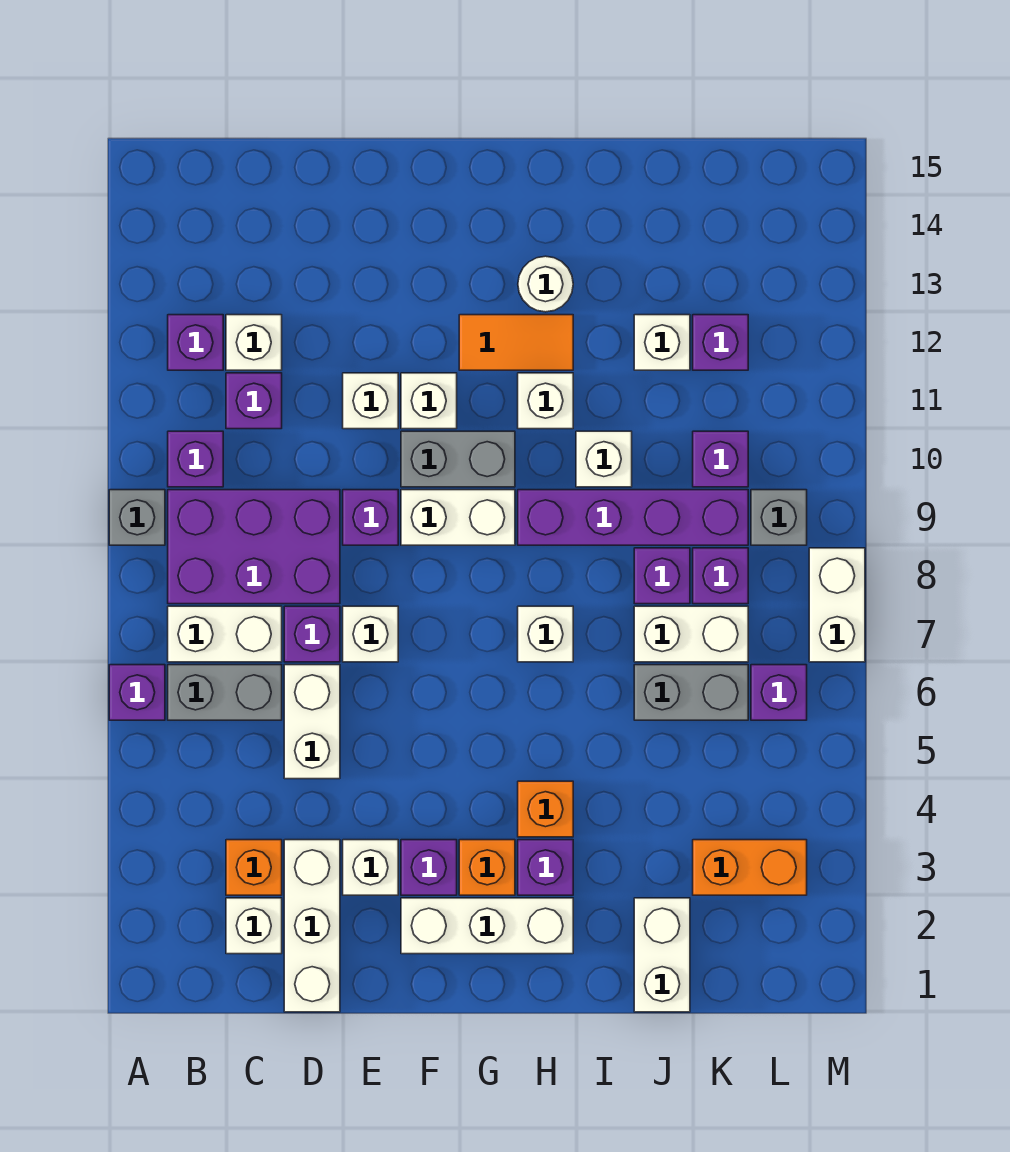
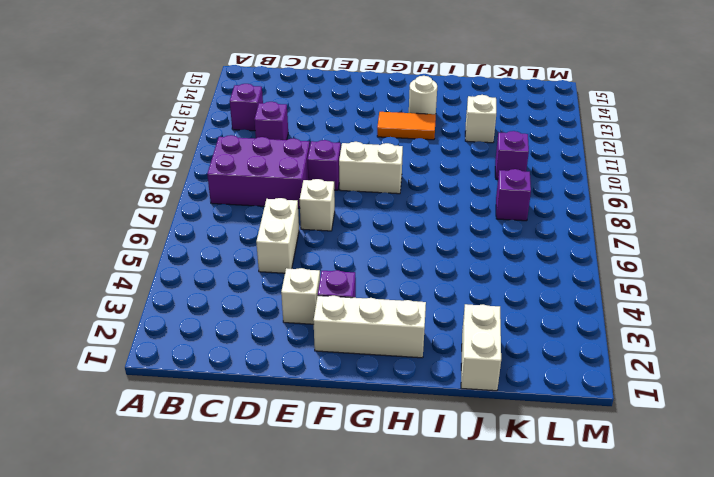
none -> purple 1x1 brick [109,665,165,720]
none -> grey 1x1 brick [109,490,165,545]
none -> grey 1x2 brick [168,665,282,720]
none -> white 1x2 brick [168,606,282,662]

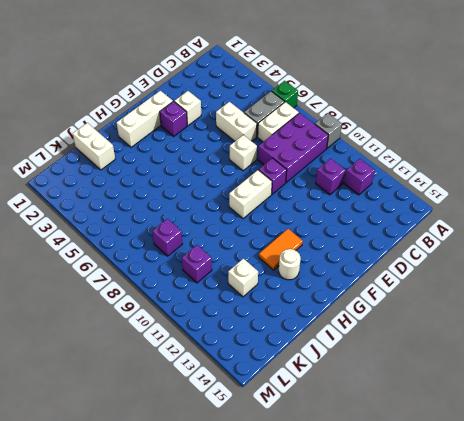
green 1x1 brick [272,81,298,108] -> purple 1x1 brick [109,665,165,720]
none -> purple 1x1 brick [168,431,223,487]
none -> white 1x1 brick [226,898,282,954]
none -> orange 1x1 brick [226,840,282,895]
none -> white 1x1 brick [226,315,282,370]

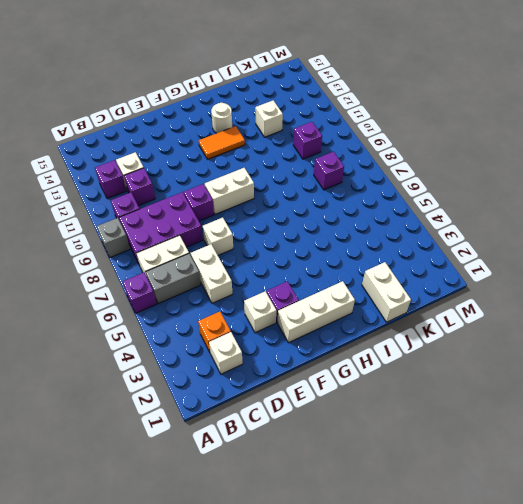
none -> white 1x3 brick [284,840,340,1012]
none -> purple 1x1 brick [284,606,340,662]
none -> white 1x1 brick [343,373,398,429]
none -> grey 1x2 brick [401,431,515,487]

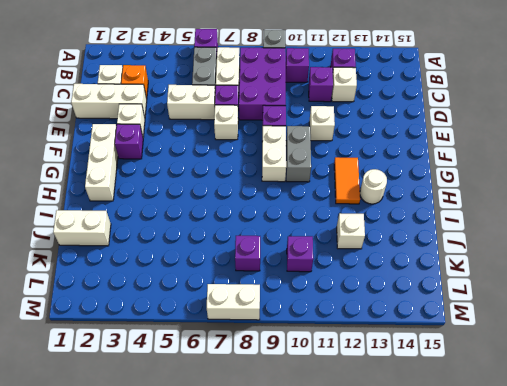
none -> white 1x1 brick [401,373,457,429]
none -> orange 1x1 brick [459,840,515,895]
none -> purple 1x1 brick [518,840,573,895]
none -> orange 1x1 brick [518,781,573,837]

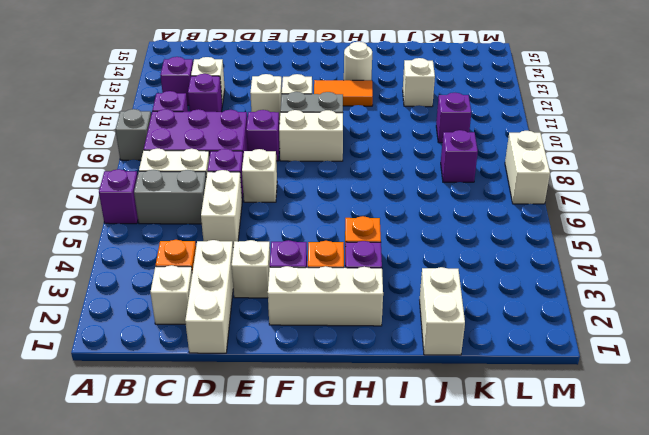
none -> white 1x1 brick [518,606,573,662]
none -> purple 1x4 brick [518,490,748,545]
none -> white 1x1 brick [518,373,573,429]
none -> white 1x1 brick [576,431,632,487]

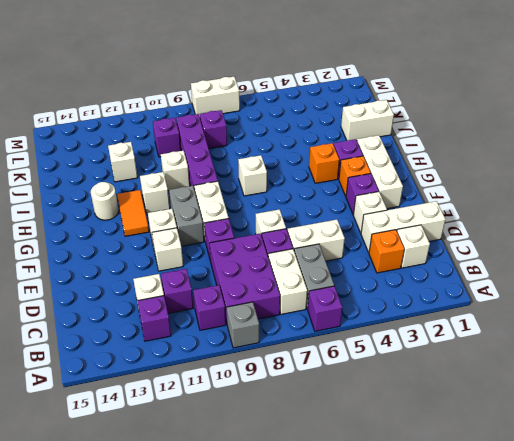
none -> grey 1x2 brick [634,665,748,720]
none -> white 1x2 brick [634,606,748,662]
none -> purple 1x1 brick [634,548,690,604]
none -> orange 1x2 brick [693,840,807,895]

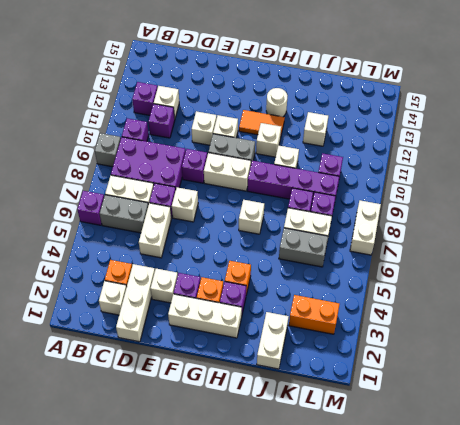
none -> purple 1x1 brick [693,315,748,370]
none -> purple 1x1 brick [751,665,807,720]
none -> grey 1x1 brick [751,490,807,545]

